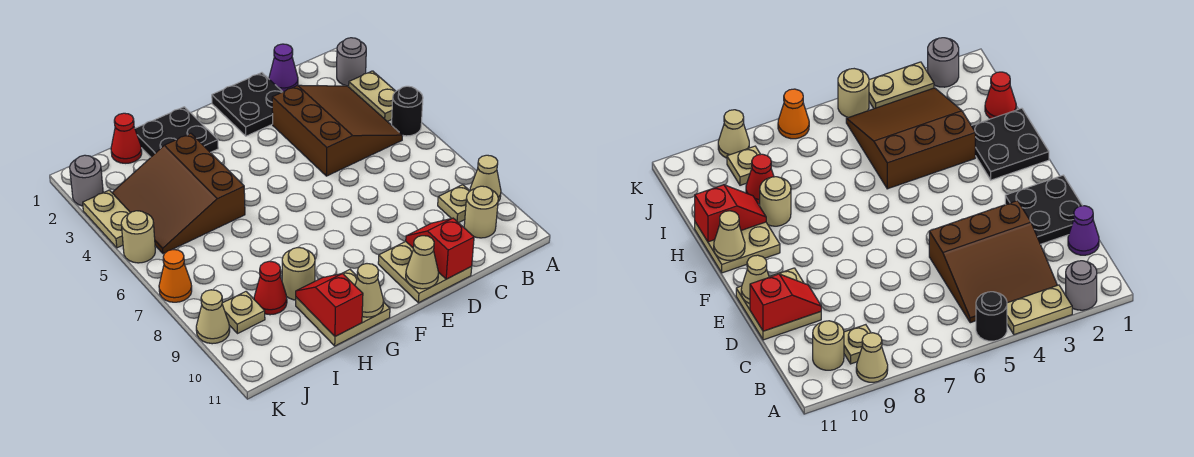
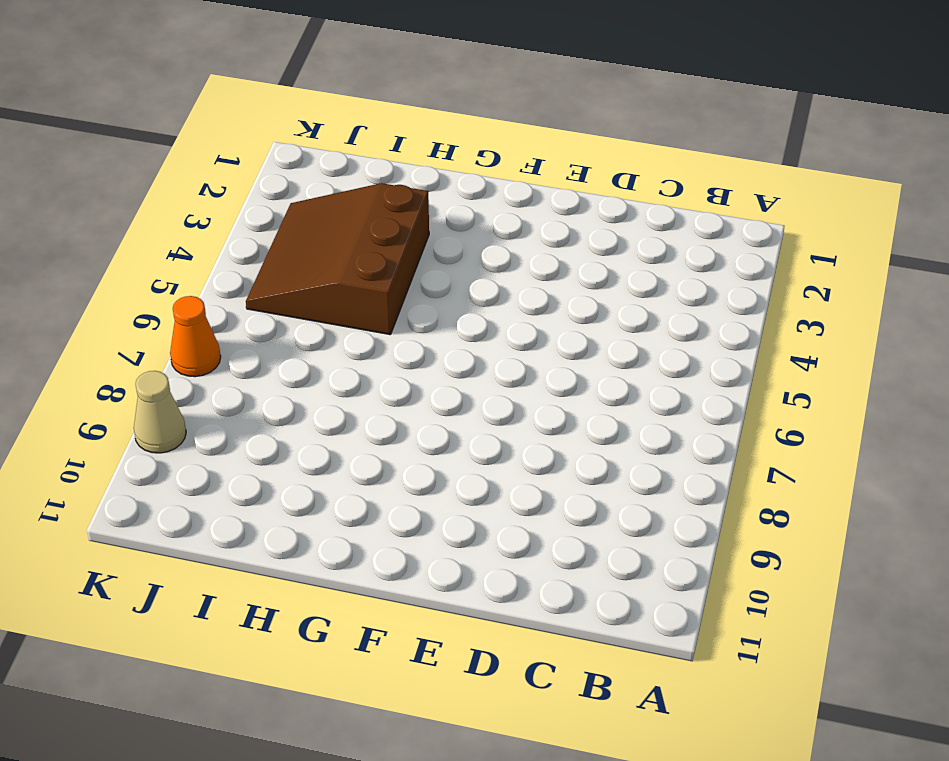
none -> grey 1x1 round brick [337,38,366,86]
none -> tan 1x2 plate [349,71,396,122]
none -> black 1x1 round brick [392,86,423,136]

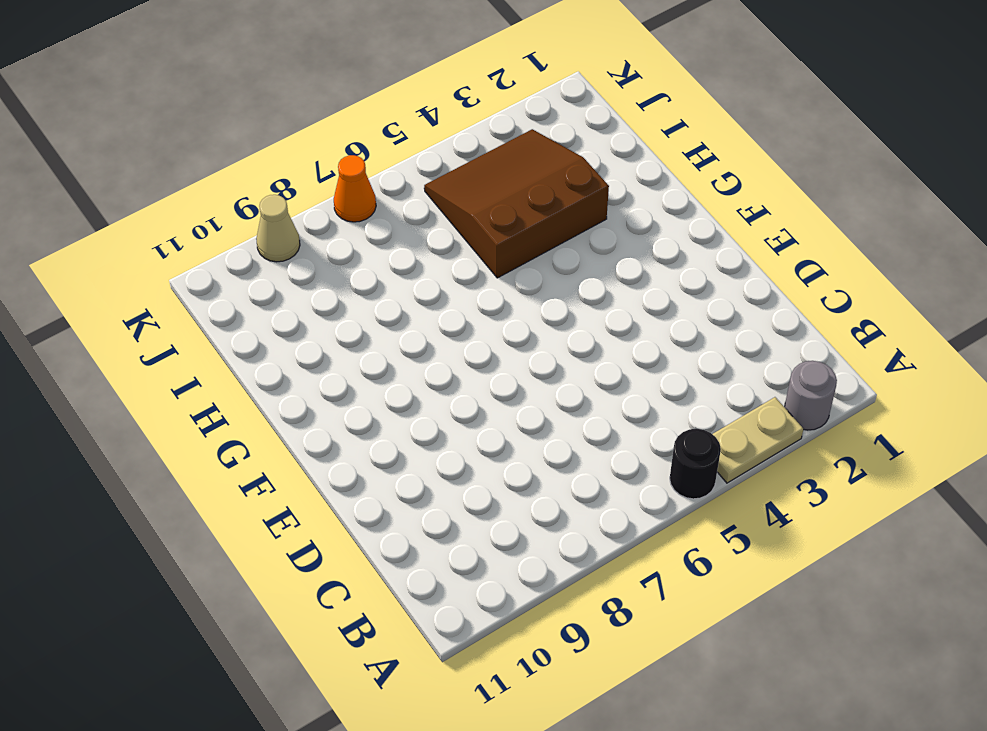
none -> tan 1x1 cone [470,155,501,202]
none -> brown 3x3 slope [272,85,403,176]
none -> tan 1x1 plate [438,185,470,223]

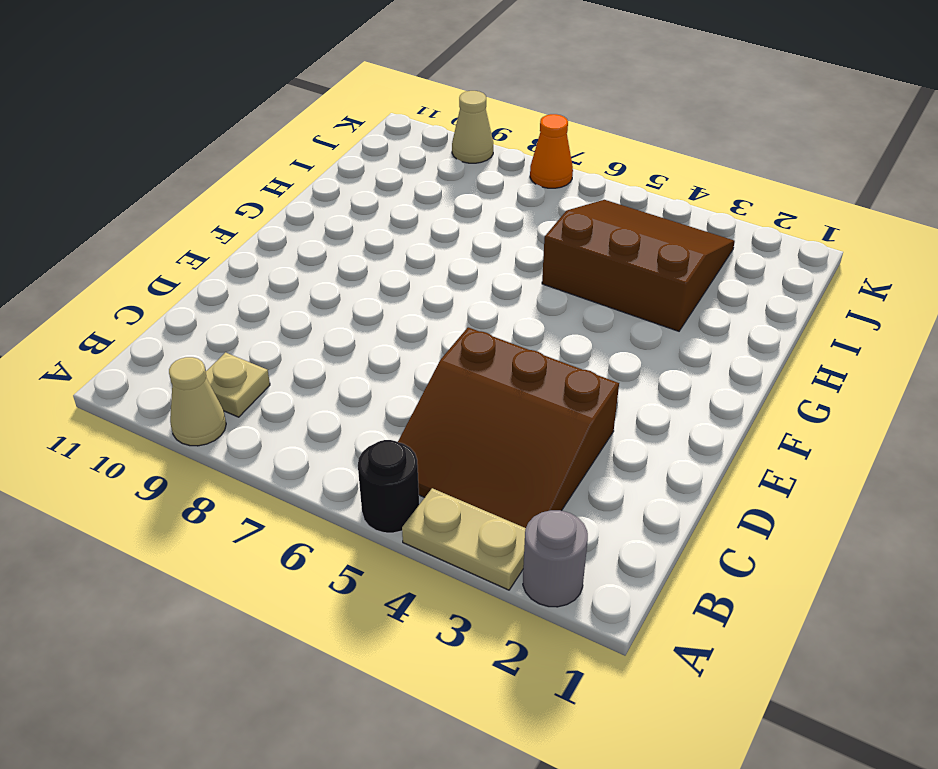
none -> tan 1x1 round brick [464,186,498,238]
none -> purple 1x1 cone [269,44,298,92]
none -> black 2x2 plate [212,73,282,136]

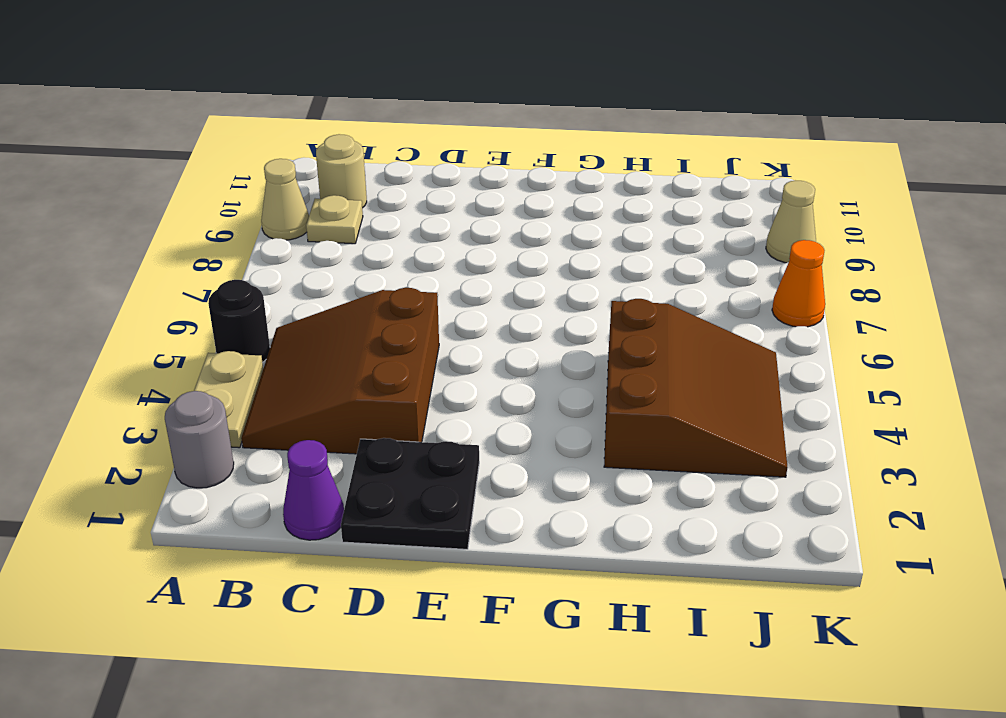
none -> tan 2x2 plate [378,242,472,303]
none -> black 2x2 plate [135,107,218,157]
none -> tan 2x2 plate [296,270,390,346]

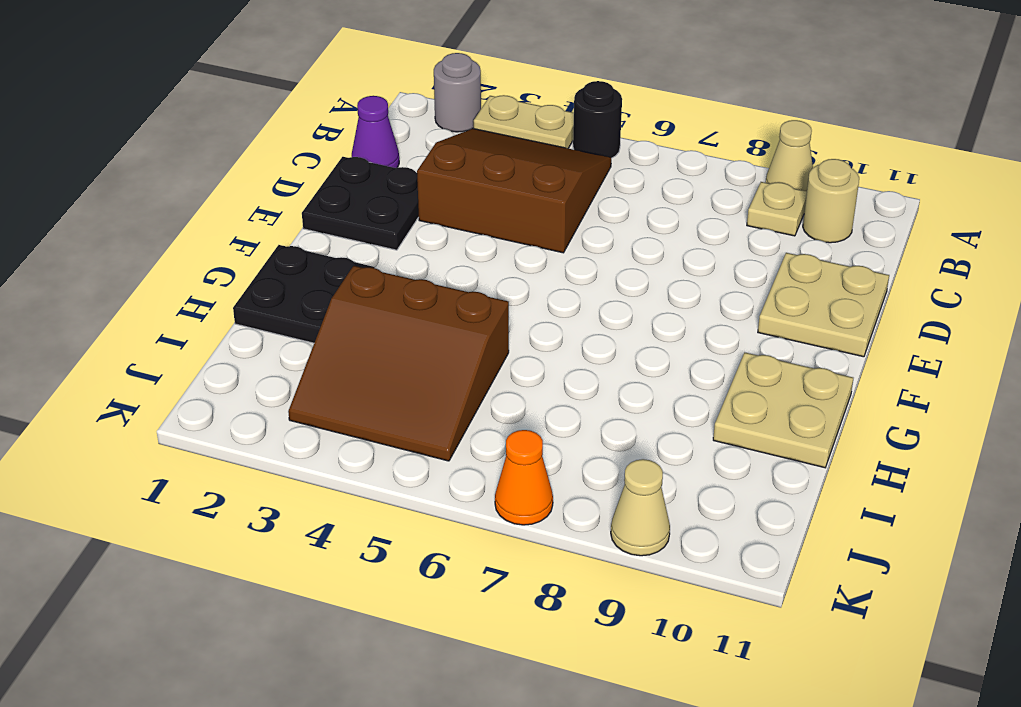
none -> tan 1x1 round brick [282,248,315,300]
none -> red 1x1 cone [111,113,142,163]
none -> red 1x1 cone [254,261,287,315]

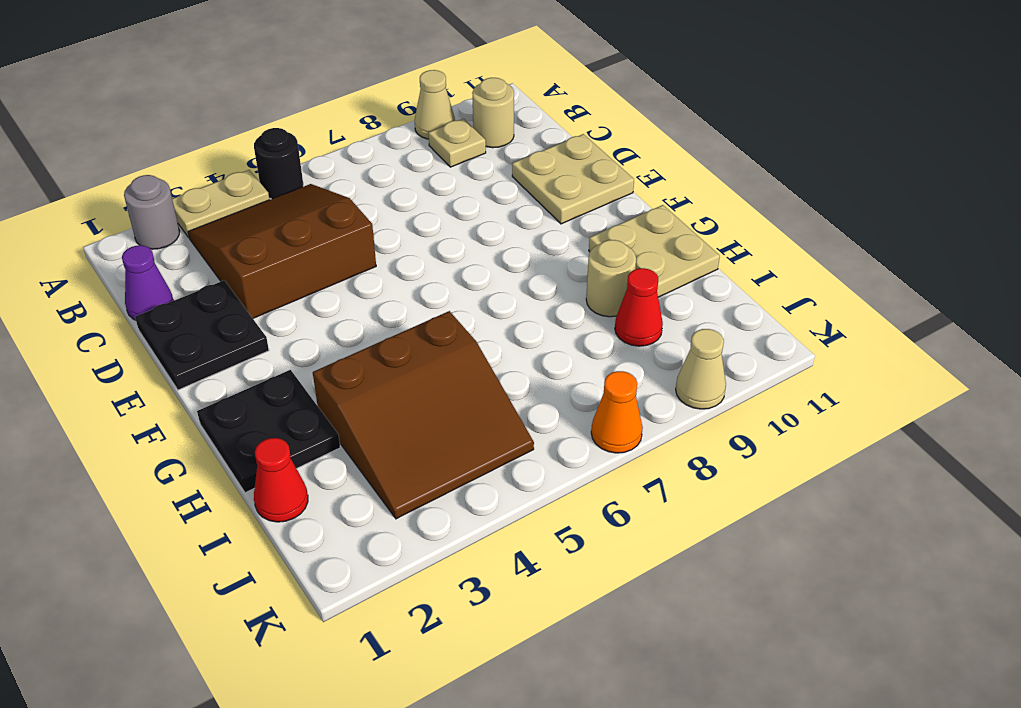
none -> tan 1x1 plate [222,292,265,334]
none -> grey 1x1 round brick [70,155,103,206]
none -> tan 1x2 plate [83,190,130,248]

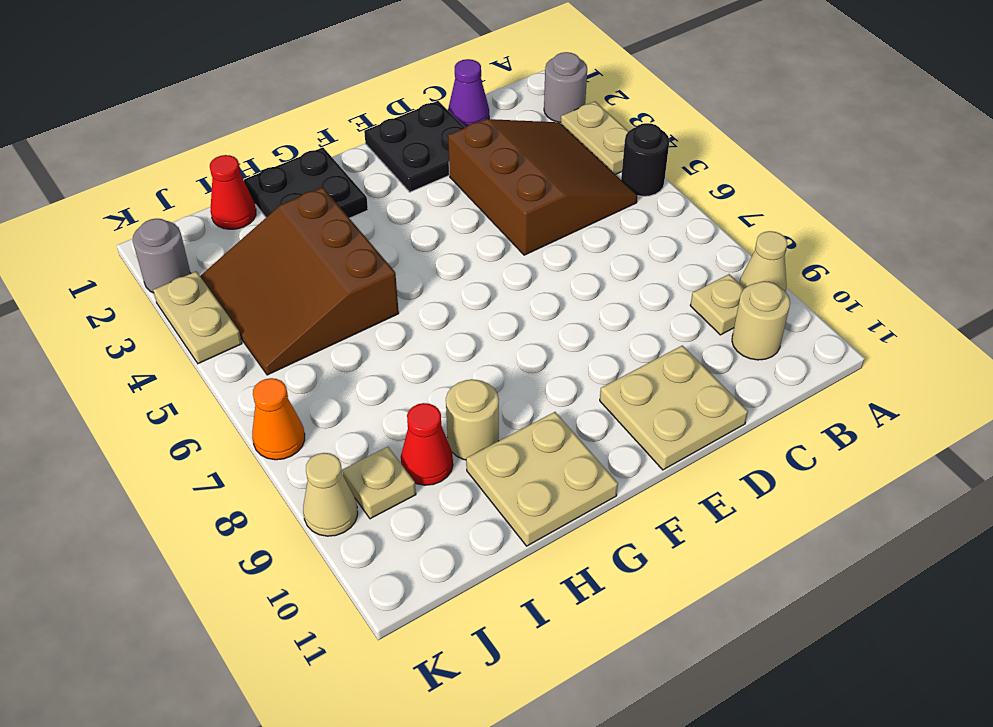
none -> tan 1x1 round brick [121,211,155,263]
none -> red 1x2 slope [406,218,474,279]
none -> tan 1x1 cone [406,236,439,289]

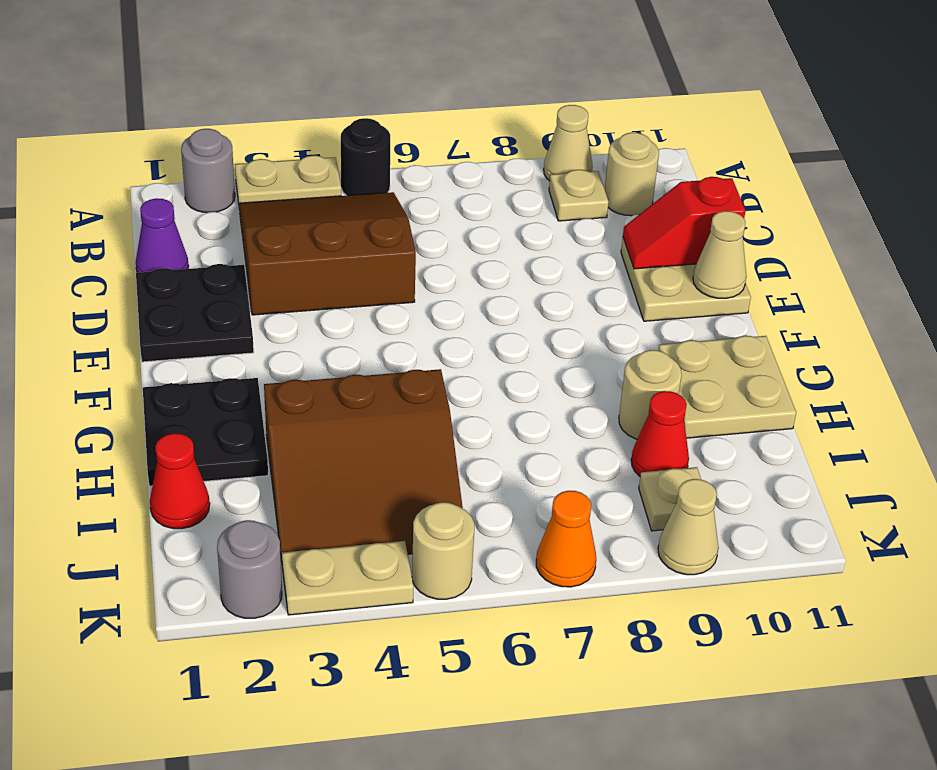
none -> tan 1x1 cone [355,264,384,317]
none -> red 1x2 slope [296,274,363,336]

